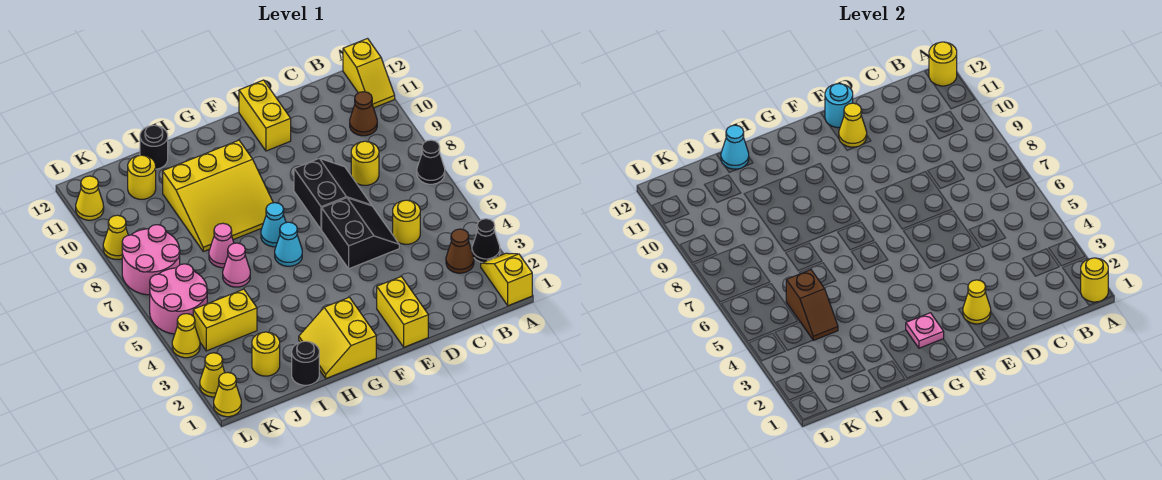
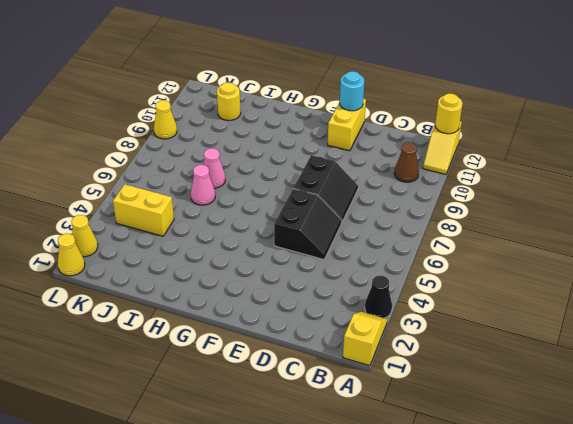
none -> black 1x1 cone [417,140,445,184]
none -> brown 1x1 cone [446,229,474,273]
none -> yellow 1x1 round brick [393,200,420,244]
none -> yellow 1x1 round brick [351,141,379,185]

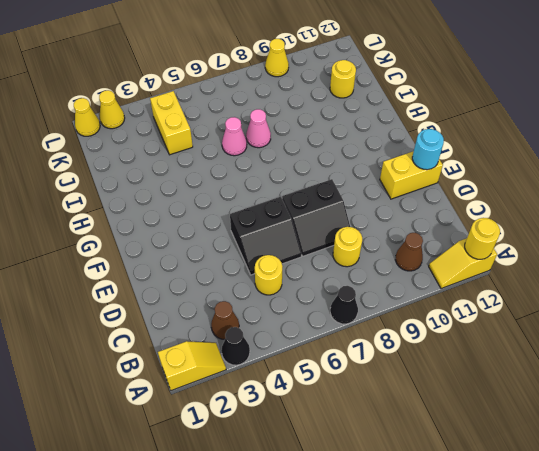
none -> yellow 1x2 brick [377,277,428,347]
none -> yellow 2x2 slope [299,297,376,378]
none -> cyan 1x1 cone [275,222,302,266]
none -> cyan 1x1 cone [261,203,286,247]

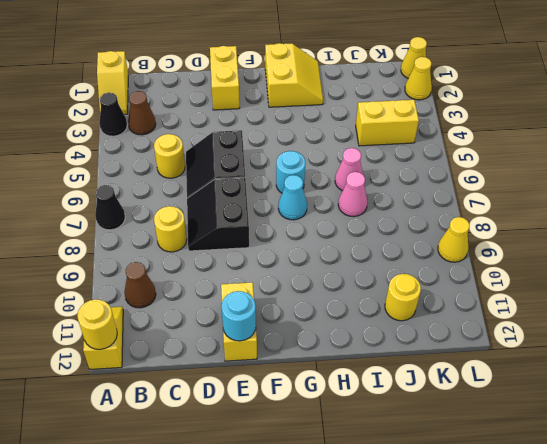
cyan 1x1 round brick [276,151,305,193] -> cyan 1x1 cone [275,222,302,266]
none -> yellow 3x3 slope [163,140,273,251]
none -> black 1x1 round brick [292,341,319,385]
none -> black 1x1 round brick [140,125,168,169]
none -> yellow 1x1 round brick [252,332,280,376]

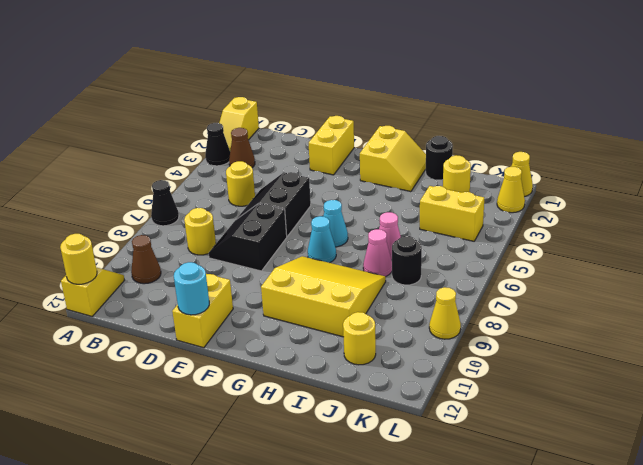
black 1x1 round brick [392,236,422,285] -> black 1x1 round brick moved to [140,125,168,169]
none -> pink 2x2 round brick [150,264,207,334]
none -> pink 2x2 round brick [122,225,180,295]
none -> yellow 1x1 cone [172,314,200,358]
none -> yellow 1x1 cone [76,176,104,220]

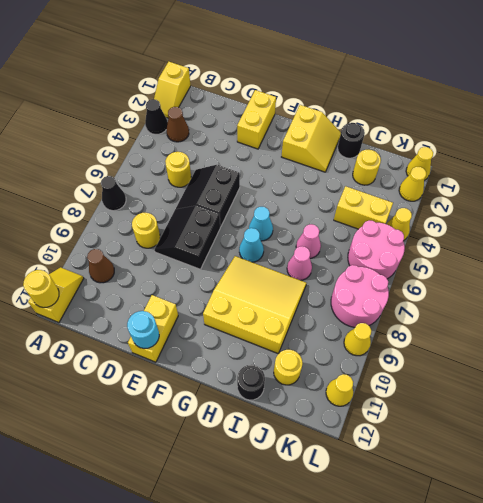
none -> yellow 1x1 round brick [1081,258,1108,302]
none -> yellow 1x1 cone [963,280,991,324]
none -> yellow 1x1 cone [839,103,867,147]
none -> pink 1x1 plate [906,313,944,348]

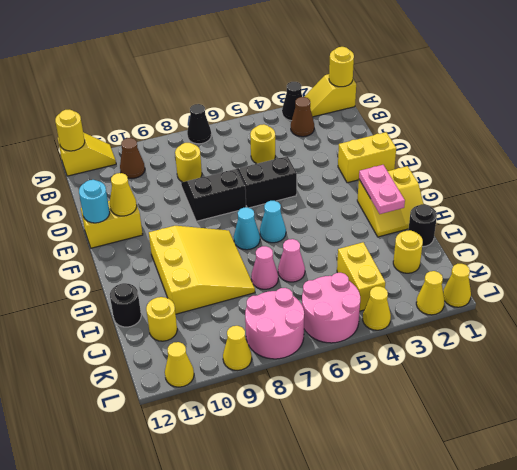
pink 1x2 plate [359,165,405,214] -> pink 1x1 plate [906,313,944,348]
none -> yellow 1x1 cone [963,280,991,324]
none -> cyan 1x1 cone [721,125,749,169]
none -> brown 1x2 slope [786,270,838,340]

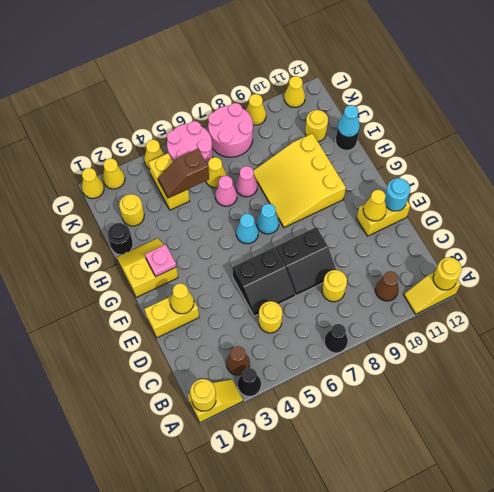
yellow 1x1 cone [206,157,227,188] -> none

